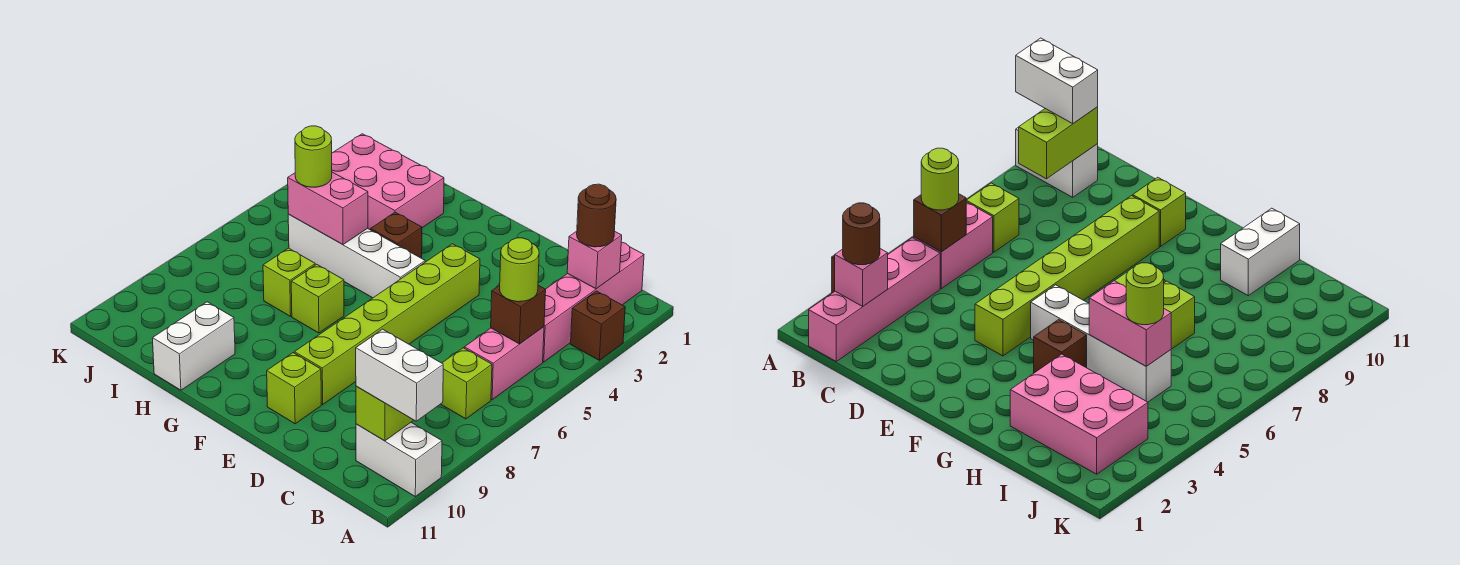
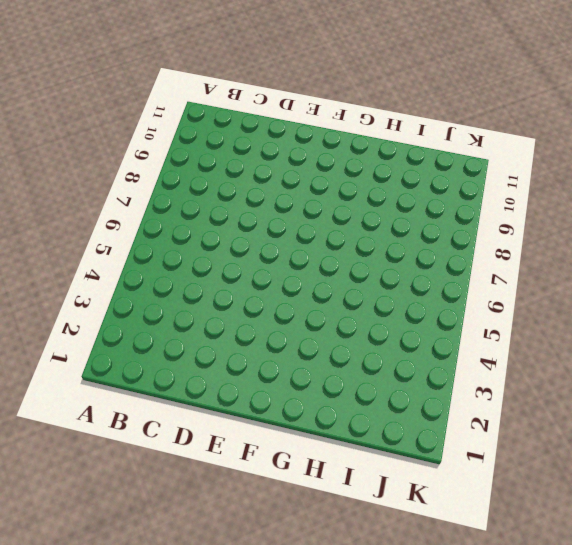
none -> brown 1x1 brick [571,291,625,360]
none -> white 1x2 brick [356,423,442,496]
none -> pink 1x4 brick [543,242,644,362]

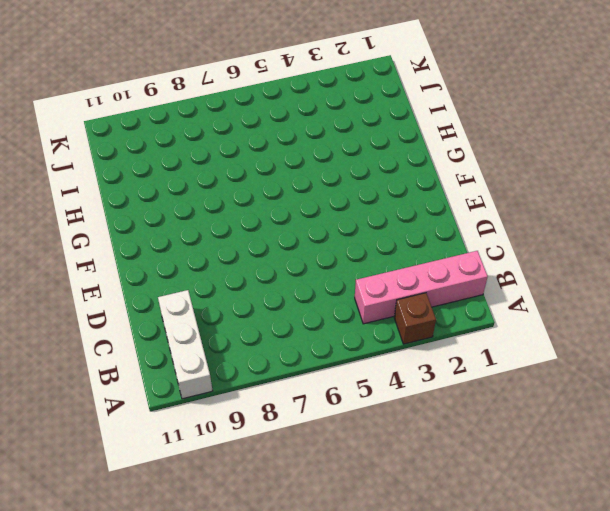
white 1x3 brick [158,290,212,399] -> white 1x2 brick [356,423,442,496]
none -> pink 1x2 brick [464,327,544,399]
none -> lime 1x1 brick [441,348,492,419]
none -> lime 1x6 brick [294,244,480,404]

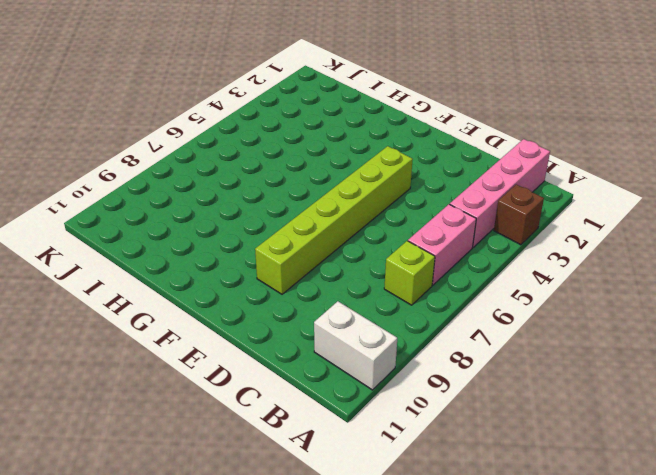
none -> lime 1x1 brick [267,353,321,424]
none -> white 1x4 brick [288,214,425,298]
none -> brown 1x1 brick [370,212,422,258]

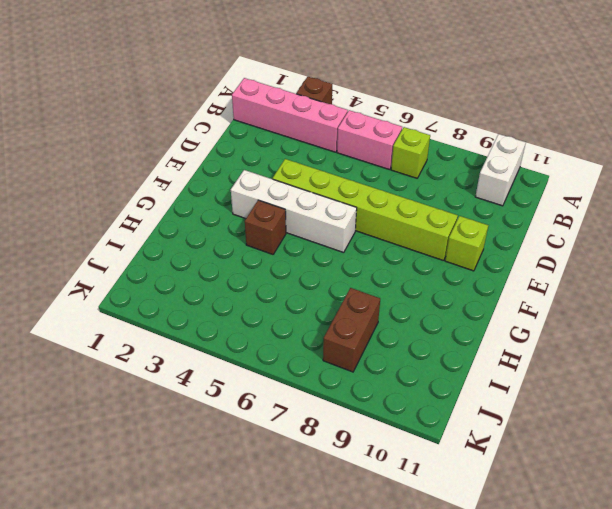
white 1x4 brick [231,170,357,253] -> white 1x4 brick turned to [288,214,425,298]
brown 1x2 brick [323,288,380,372] -> none
none -> lime 1x1 brick [291,264,344,333]
none -> pink 2x3 brick [332,134,444,229]
none -> lime 1x1 brick [263,248,315,316]

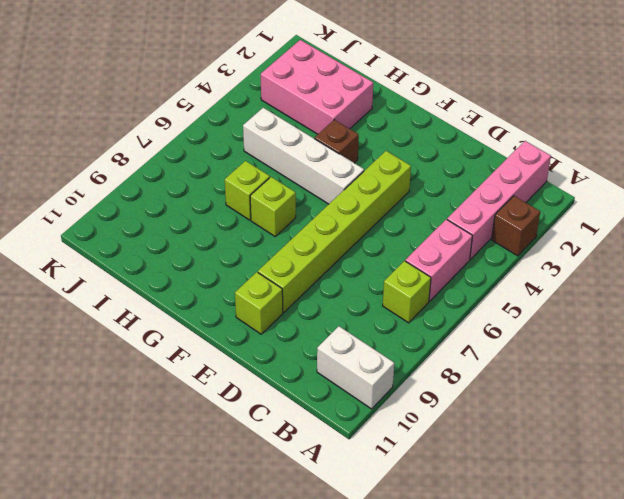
none -> white 1x2 brick [152,302,235,390]
none -> pink 1x1 brick [567,231,622,289]
none -> brown 1x1 brick [491,285,546,344]

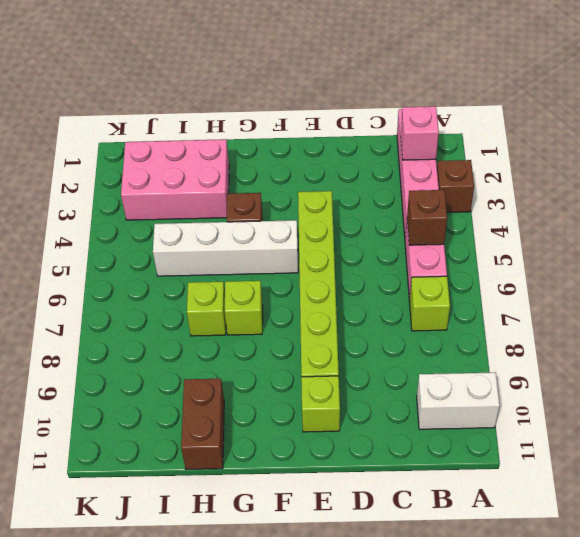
brown 1x2 brick [181,379,224,469] -> white 1x2 brick [152,302,235,390]
none -> lime 1x2 brick [356,386,413,441]
none -> pink 1x2 brick [288,172,368,245]
none -> white 1x2 brick [356,329,443,421]

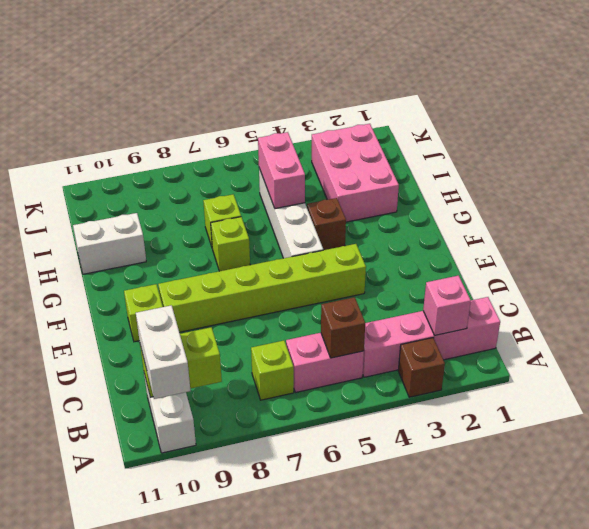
none -> brown 1x1 round brick [577,184,616,247]
none -> lime 1x1 round brick [500,238,539,302]
none -> lime 1x1 round brick [295,126,332,187]

